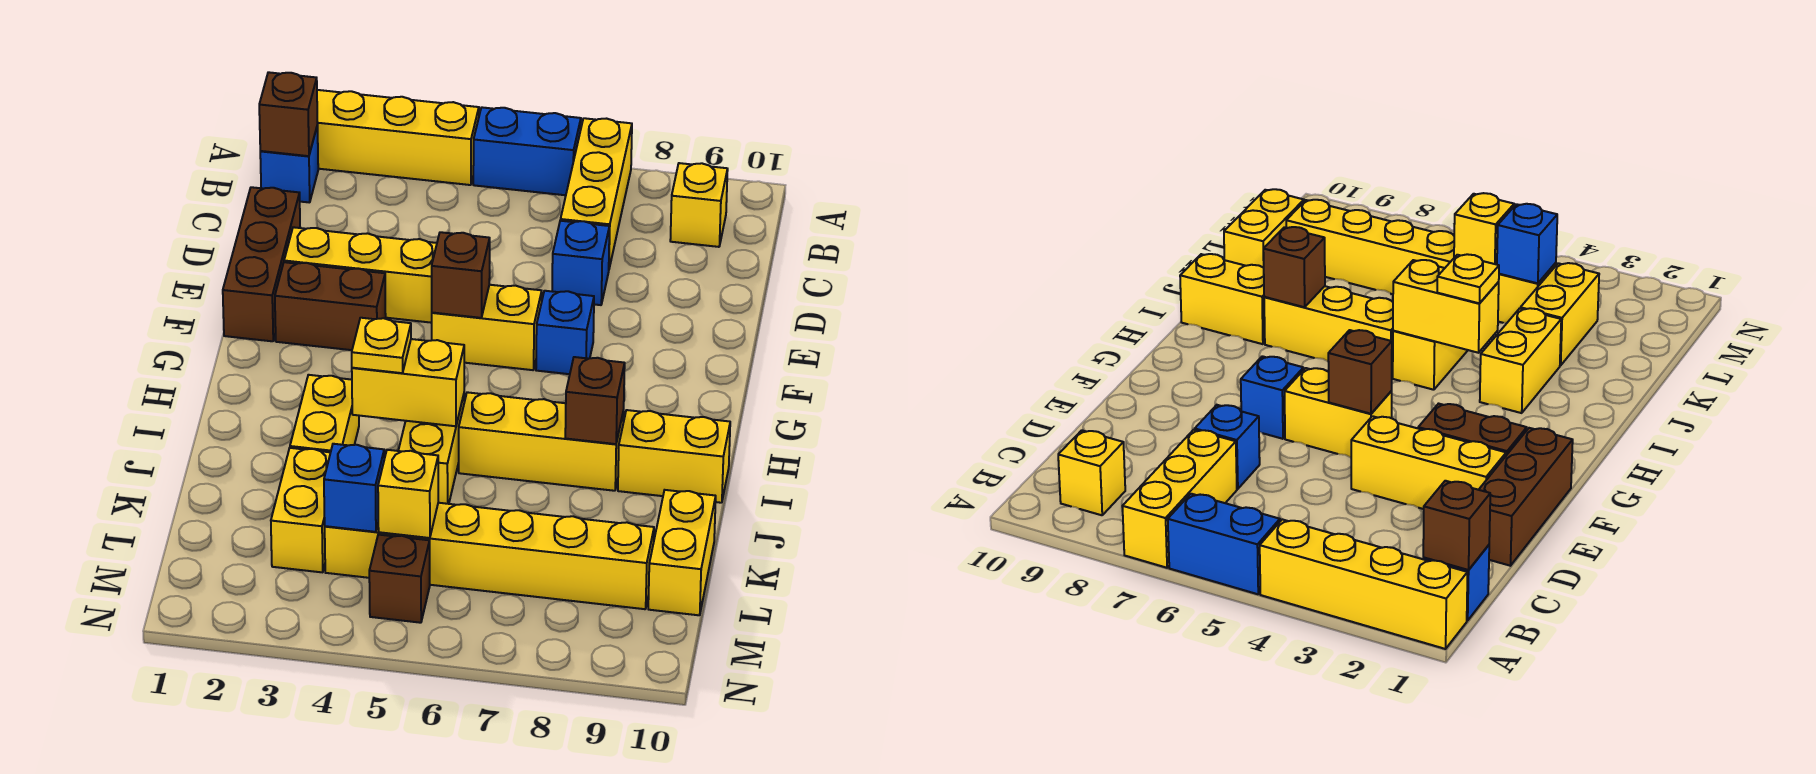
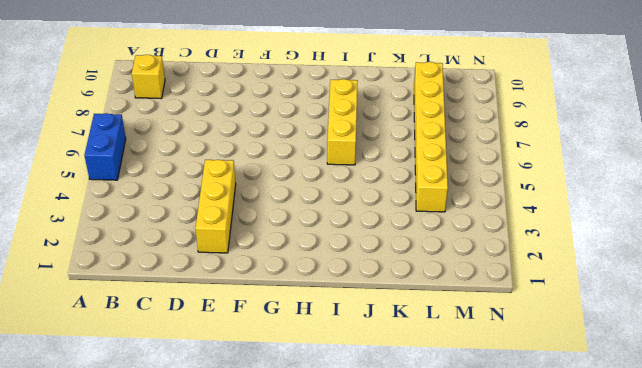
none -> yellow 1x4 brick [317,90,479,185]
none -> yellow 1x3 brick [560,118,632,268]
none -> blue 1x1 brick [260,125,318,203]

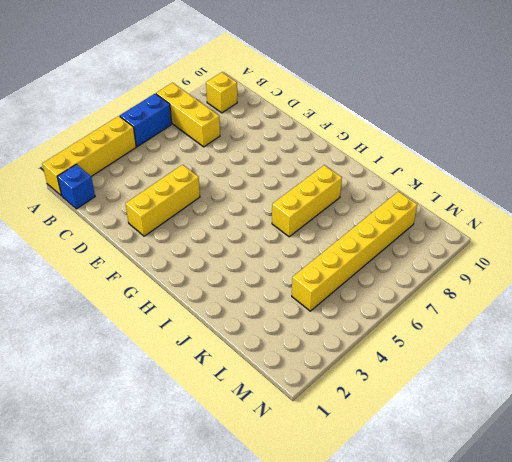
none -> brown 1x3 brick [223,187,300,341]
none -> blue 1x1 brick [552,221,609,305]
none -> brown 1x2 brick [275,262,386,350]

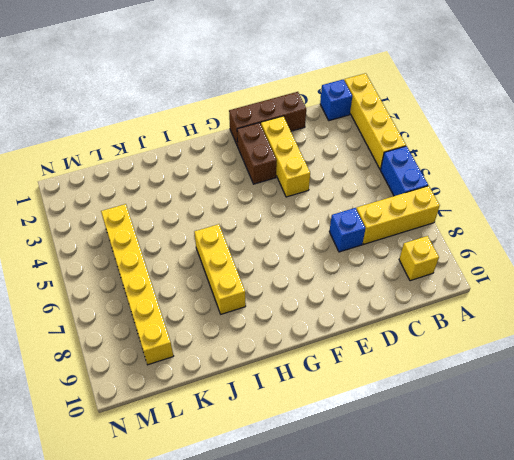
none -> yellow 1x2 brick [432,285,542,370]
none -> blue 1x1 brick [536,291,594,374]
none -> yellow 1x2 brick [290,375,359,452]

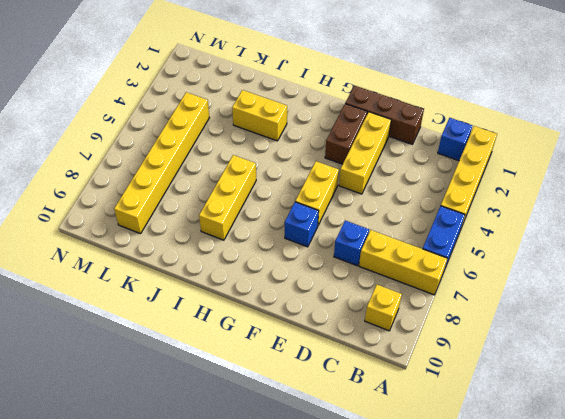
none -> yellow 1x2 brick [398,395,464,504]
none -> yellow 1x2 brick [618,410,730,503]
none -> yellow 1x2 brick [271,448,331,572]

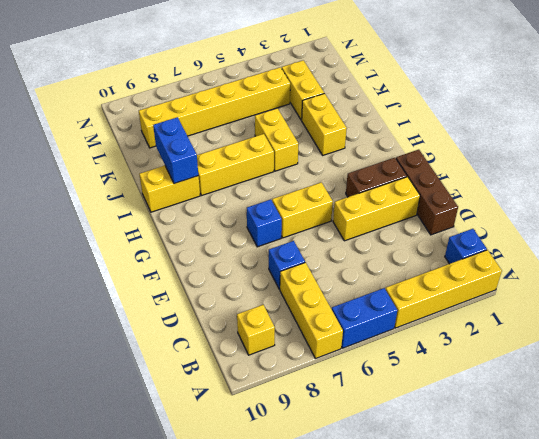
blue 1x2 brick [153,117,198,184] -> none
none -> yellow 1x2 brick [648,490,716,615]
none -> brown 1x1 brick [369,535,430,623]
none -> brown 1x1 brick [259,72,318,156]

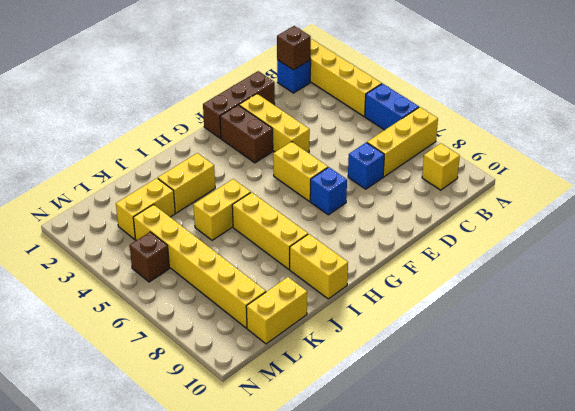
none -> brown 1x1 brick [432,232,490,318]
none -> yellow 1x2 brick [352,339,464,426]
none -> brown 1x1 brick [565,357,625,444]

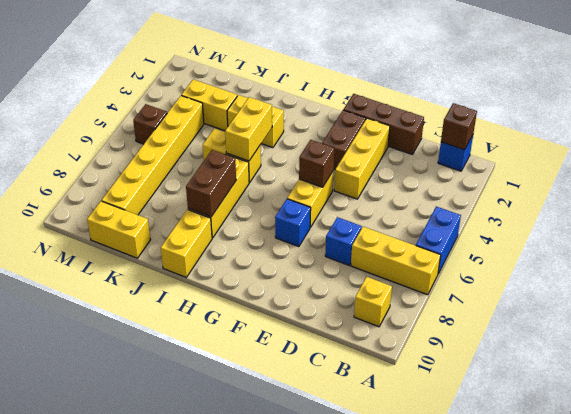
brown 1x2 brick [186,150,236,217] -> brown 1x1 brick [565,357,625,444]
none -> yellow 1x4 brick [317,90,479,185]
none -> blue 1x1 brick [324,444,384,532]
none -> yellow 1x1 brick [378,450,438,538]

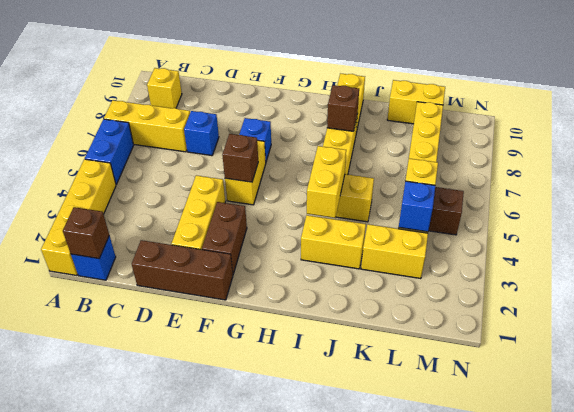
none -> yellow 1x1 plate [352,318,411,373]

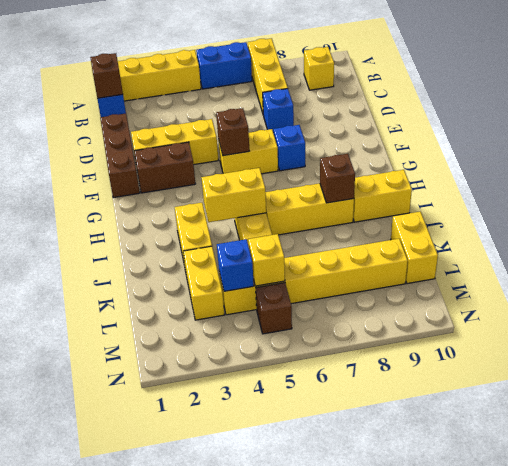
none -> yellow 1x1 plate [352,318,411,373]

